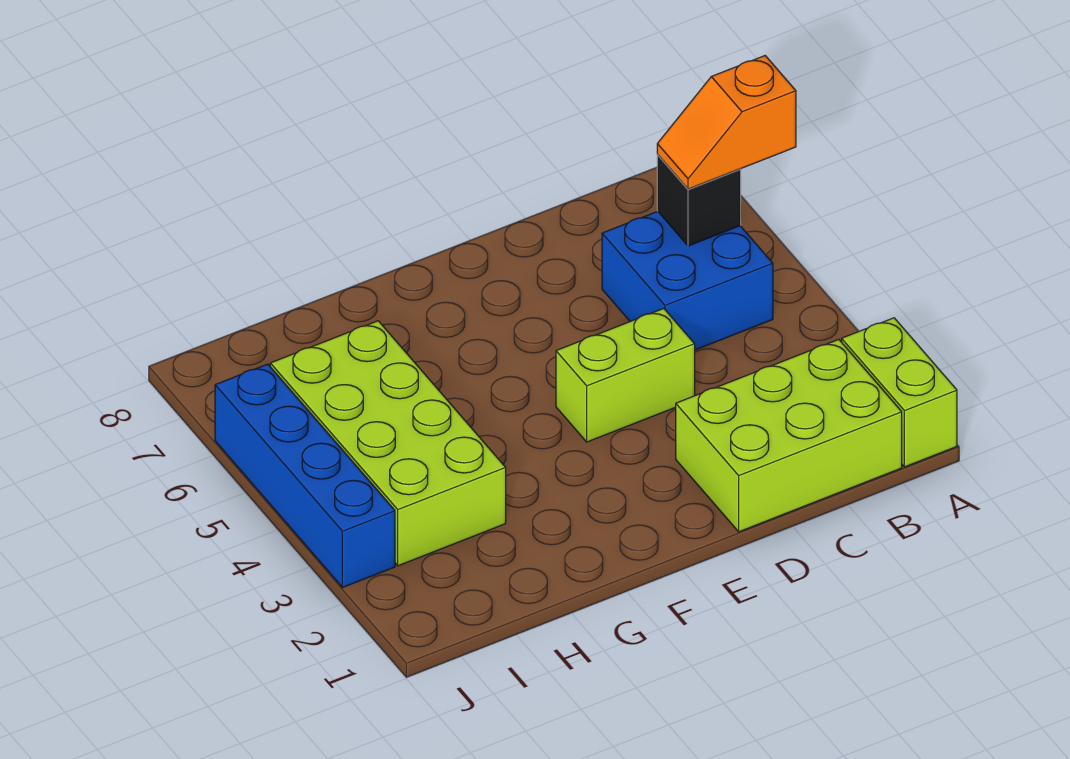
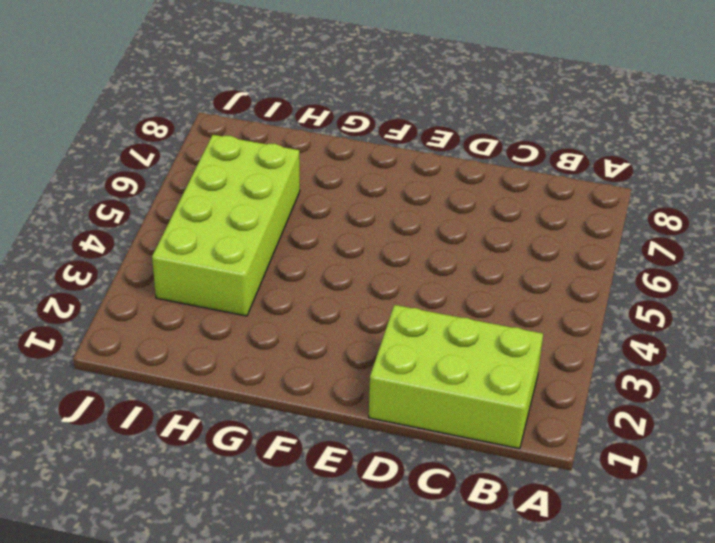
none -> lime 1x2 brick [842,318,957,467]
none -> blue 2x2 brick [602,211,773,350]

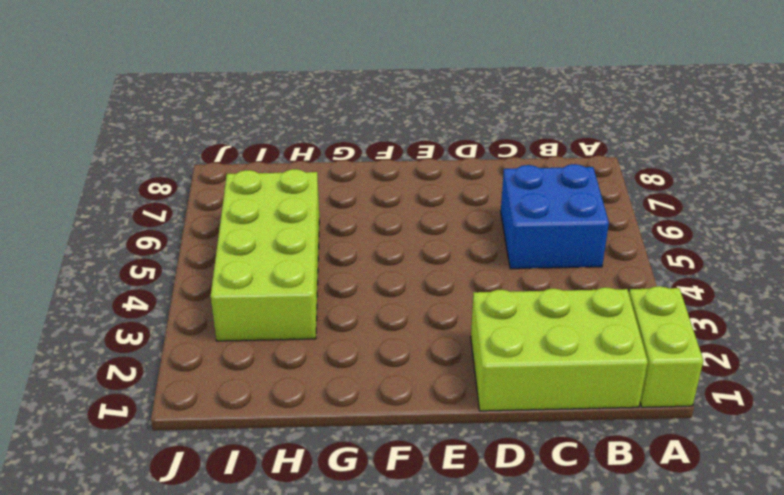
none -> lime 1x2 brick [556,309,695,442]
none -> blue 1x4 brick [215,364,395,588]

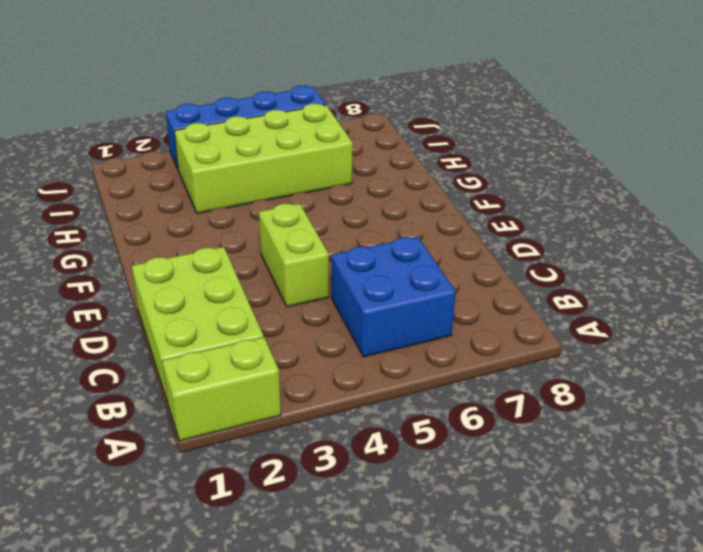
none -> black 1x1 brick [657,155,741,246]
none -> orange 1x2 slope [657,56,796,189]

